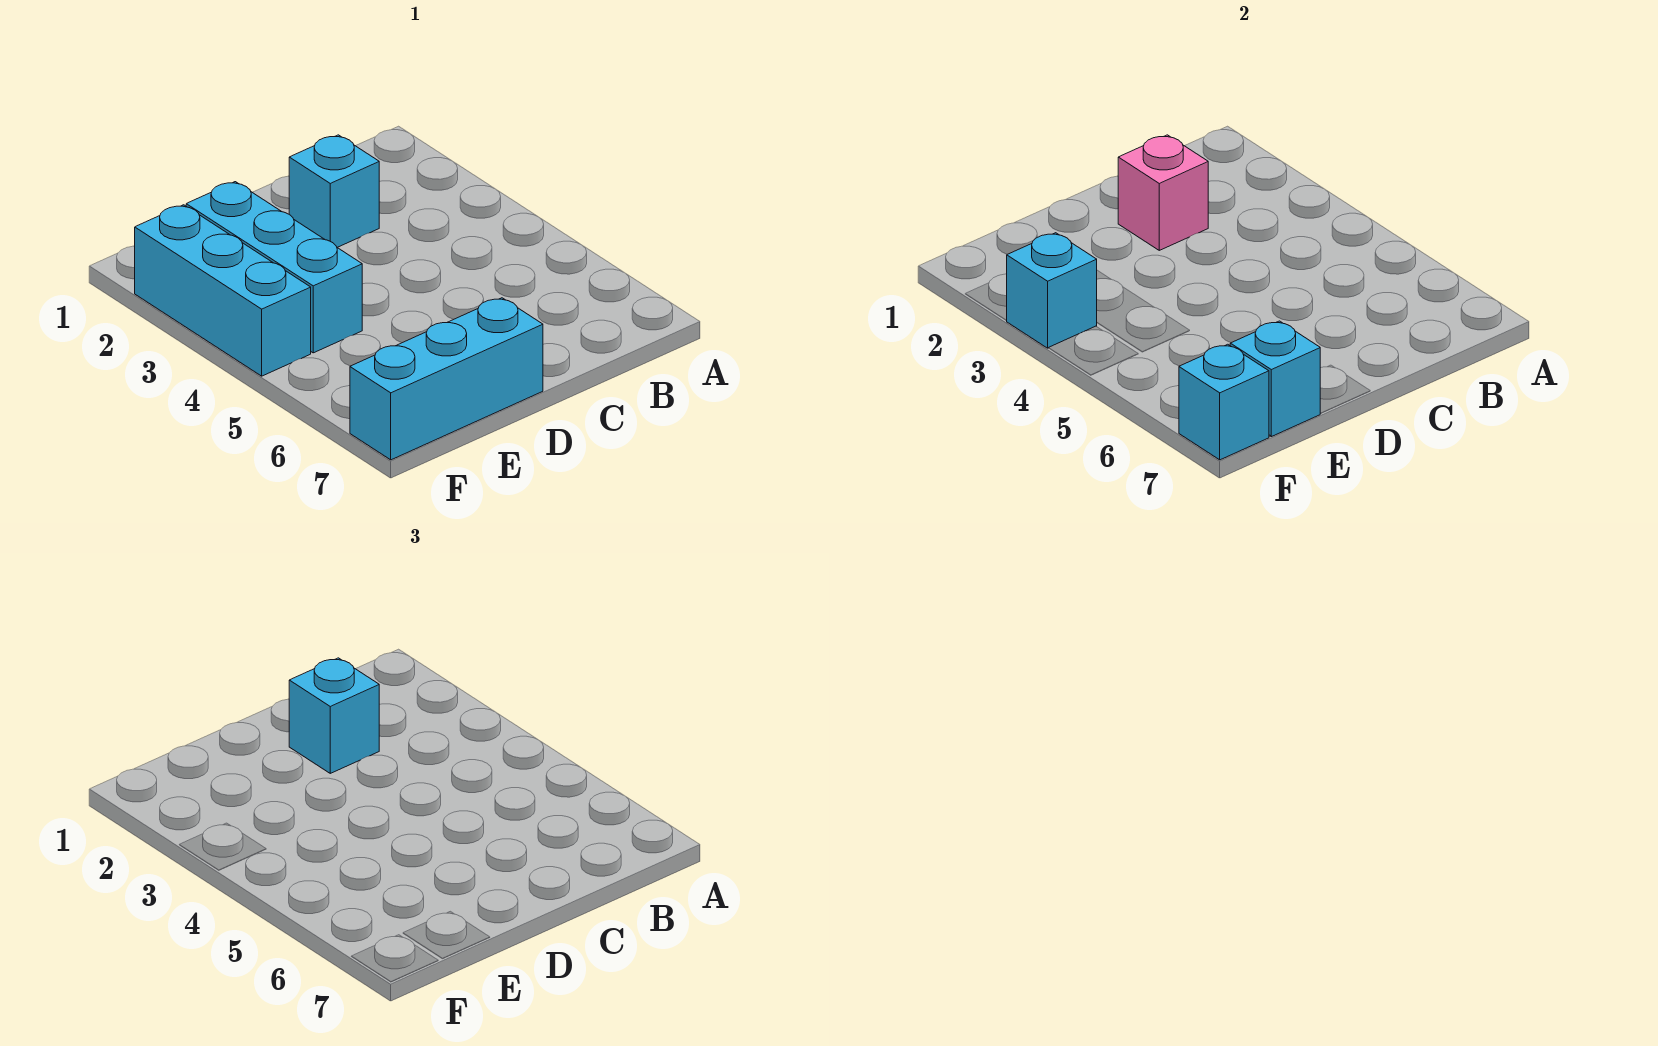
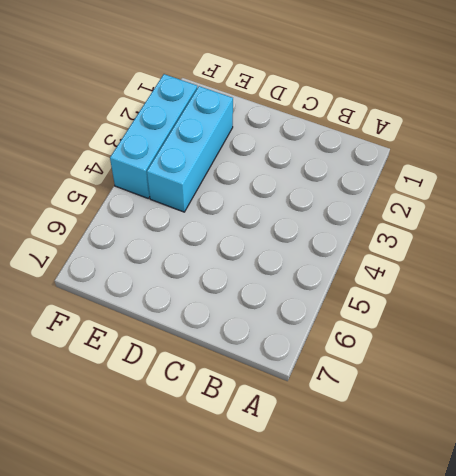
none -> cyan 1x1 brick [289,135,379,247]
none -> cyan 1x3 brick [350,298,543,460]

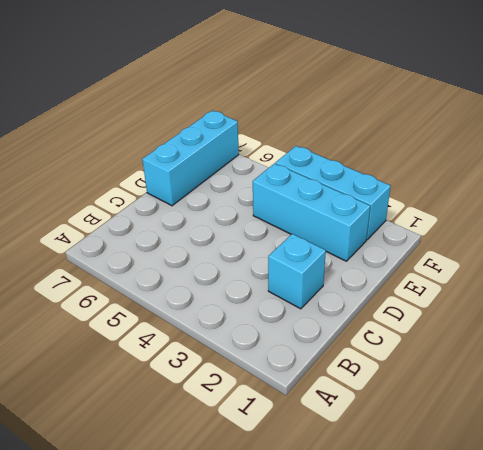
none -> pink 1x1 brick [1118,135,1208,250]
none -> cyan 1x1 brick [1230,321,1320,437]

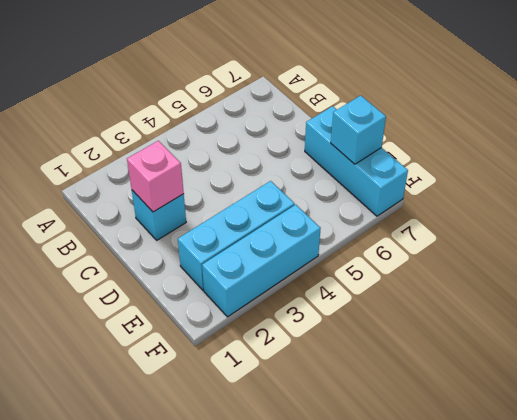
none -> cyan 1x1 brick [1007,233,1097,348]
none -> cyan 1x1 brick [1179,344,1269,460]

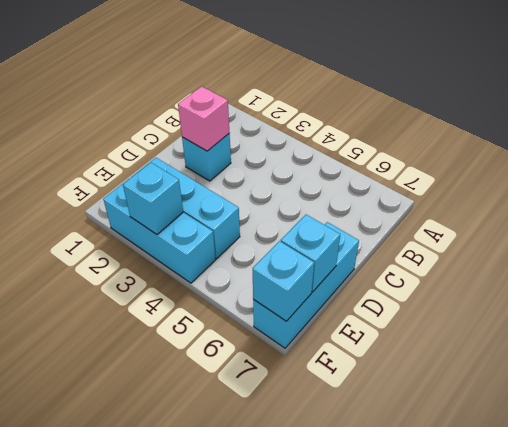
none -> cyan 1x1 brick [289,658,379,773]

